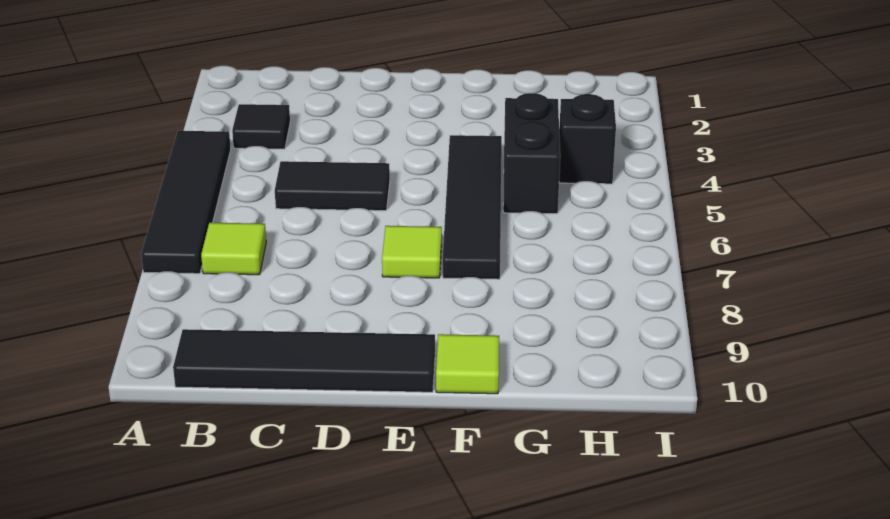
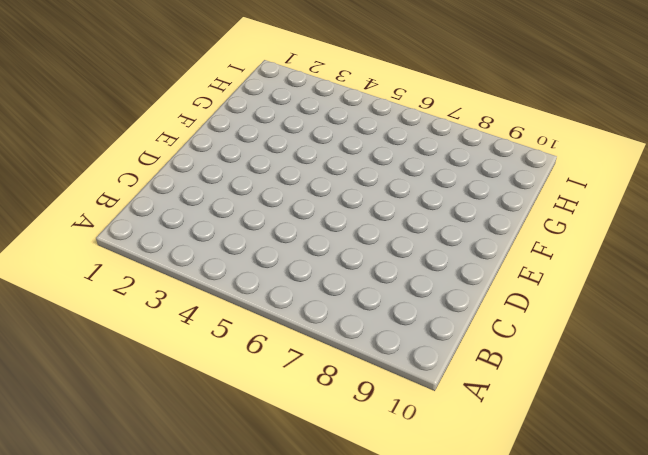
none -> black 1x4 tile [141,131,231,274]
none -> black 1x1 tile [232,104,290,149]

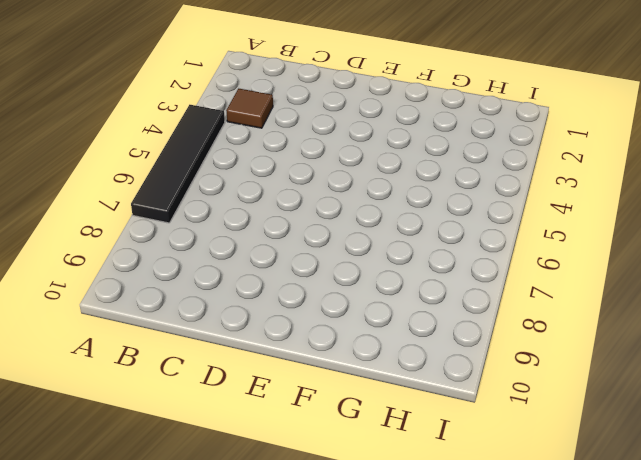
brown 1x1 tile [226,89,273,128] -> black 1x1 tile [232,104,290,149]
none -> lime 1x1 tile [201,223,266,275]
none -> black 1x4 tile [173,329,435,392]

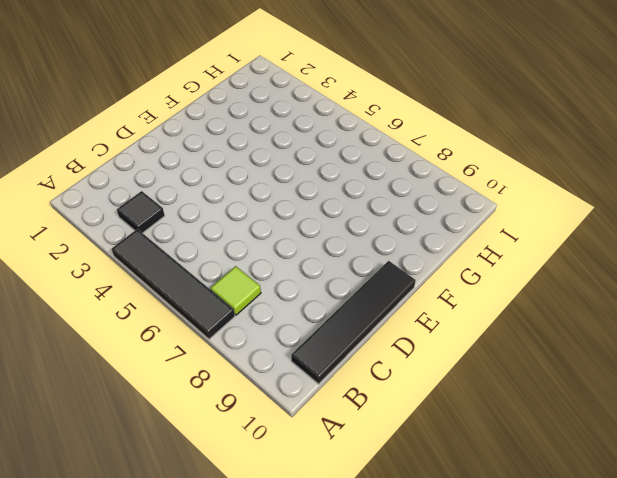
none -> black 1x2 tile [275,161,390,211]
none -> lime 1x1 tile [382,226,442,278]

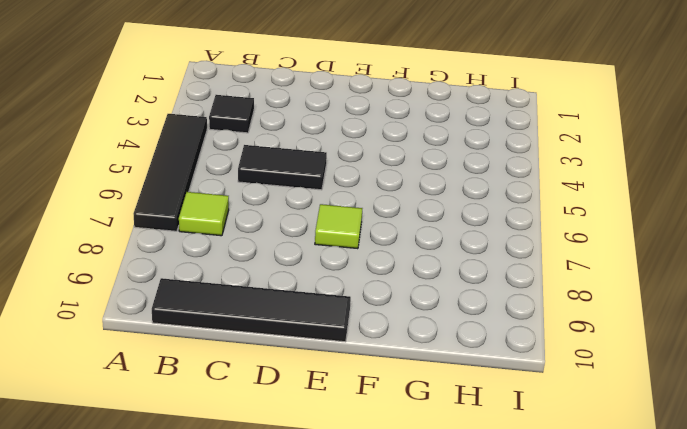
none -> black 1x4 tile [443,135,502,279]
none -> lime 1x1 tile [436,334,499,394]

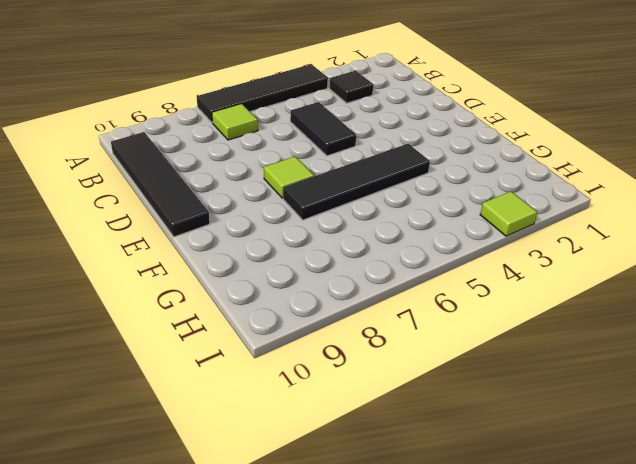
lime 1x1 tile [480,191,537,236] -> lime 1x1 tile moved to [436,334,499,394]
none -> black 1x2 brick [503,93,560,214]
none -> black 1x1 brick [559,94,616,184]

